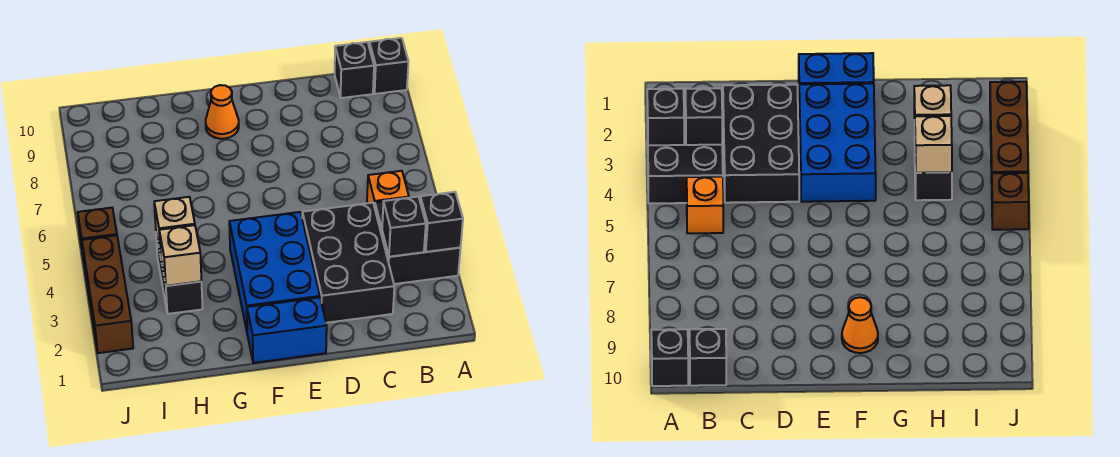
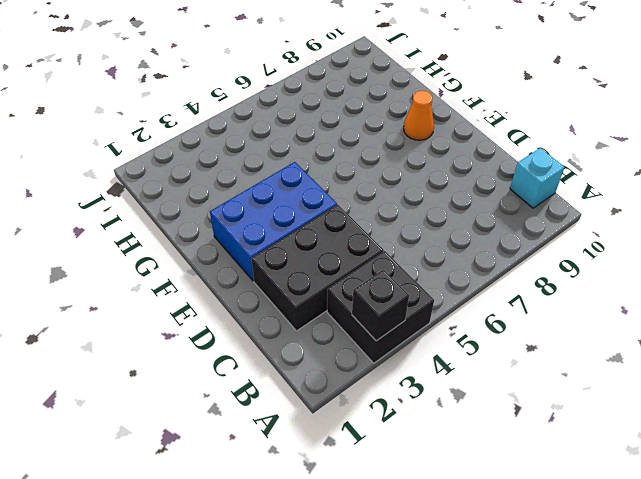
cyan 1x1 brick [510,148,564,208] -> black 1x1 brick [335,42,374,98]
none -> black 1x1 brick [369,38,409,94]
none -> orange 1x1 brick [367,171,409,207]
none -> blue 1x2 brick [247,297,327,363]

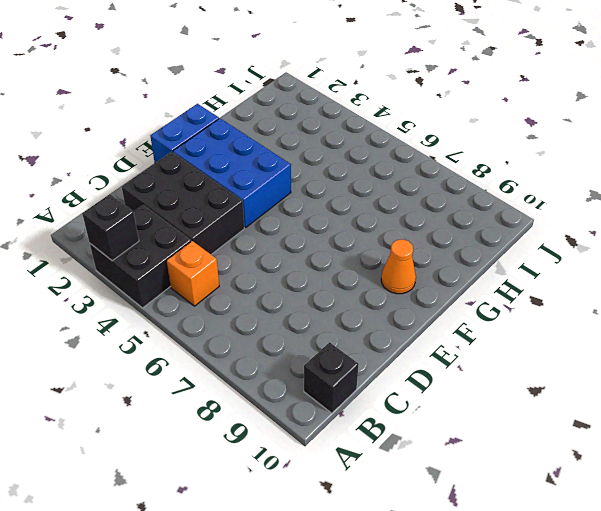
none -> black 1x1 brick [369,38,409,94]
none -> black 1x2 brick [156,234,203,314]
none -> brown 1x3 brick [82,235,133,353]

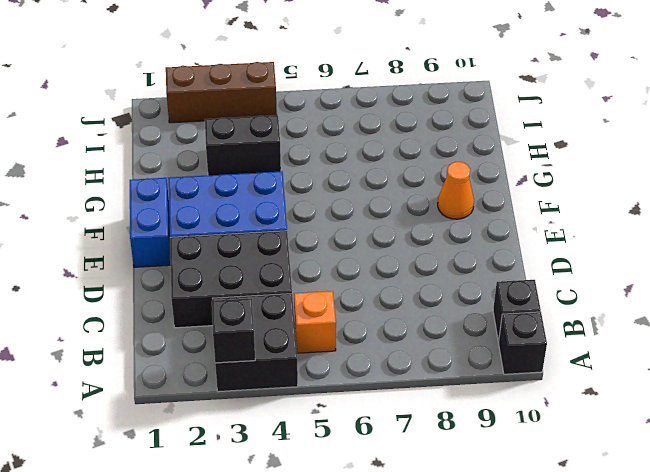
none -> brown 1x1 brick [78,208,117,260]
none -> black 1x1 brick [382,197,426,257]
none -> tan 1x1 brick [159,225,201,286]

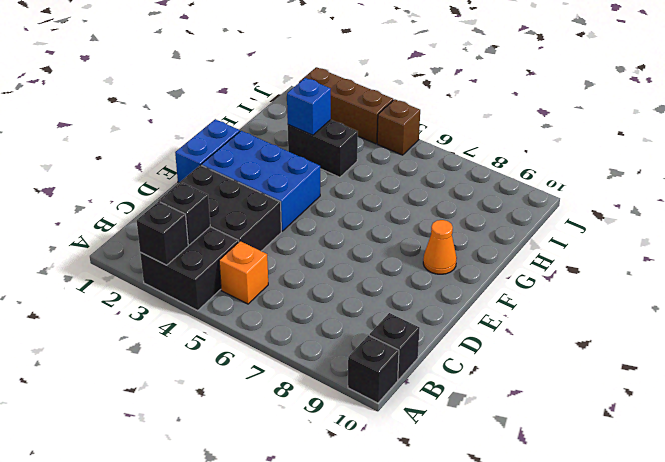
blue 1x1 brick [287,78,331,135] -> tan 1x1 brick [159,225,201,286]
none -> tan 1x1 brick [154,197,195,256]

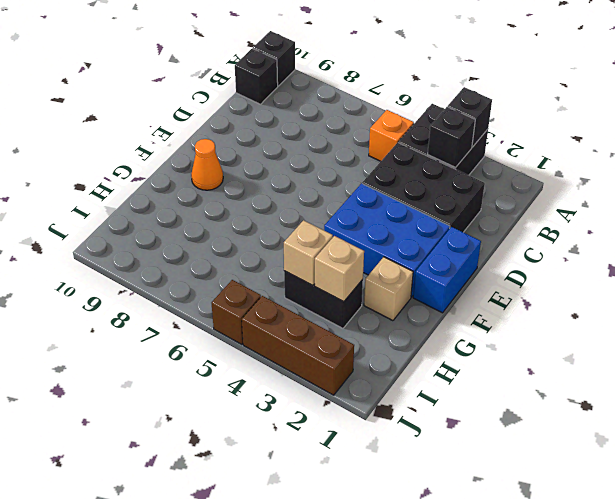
tan 1x1 brick [364,257,413,321] -> none

